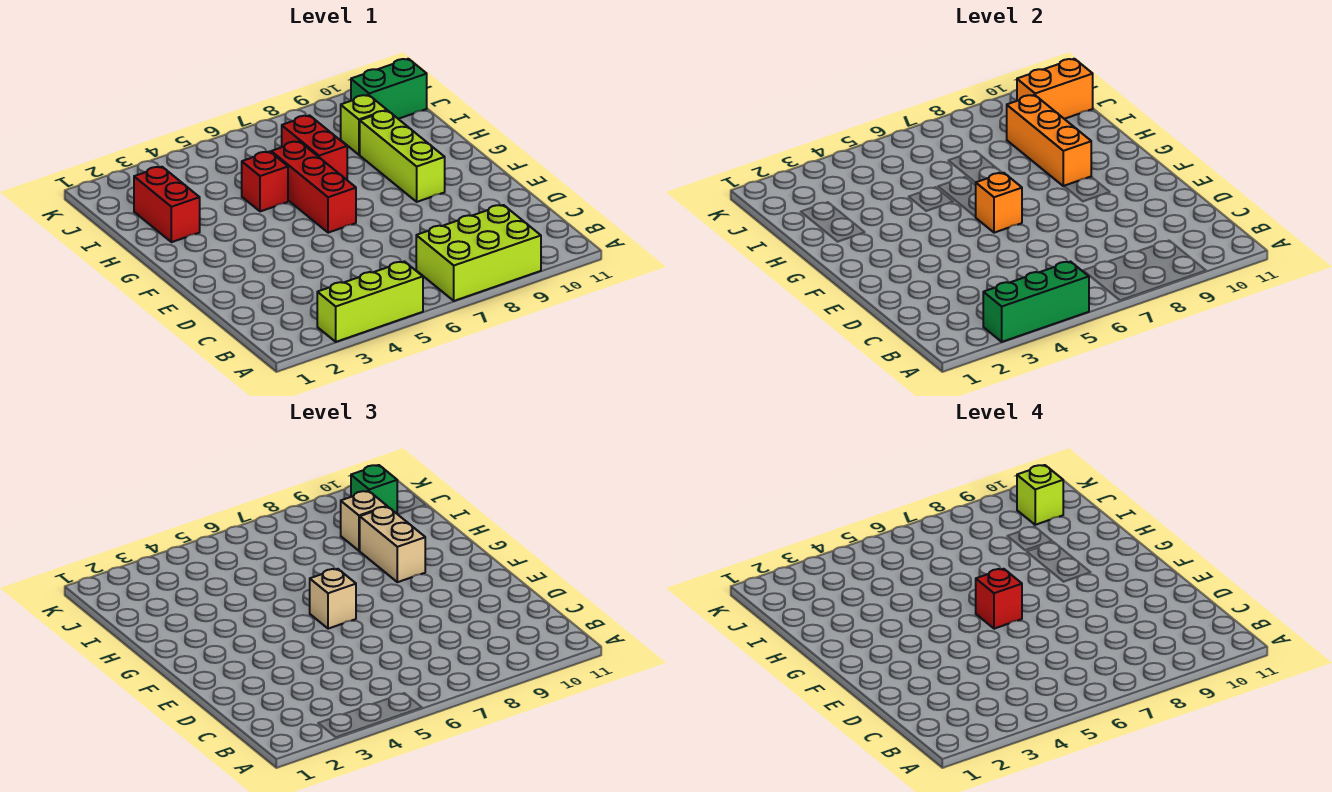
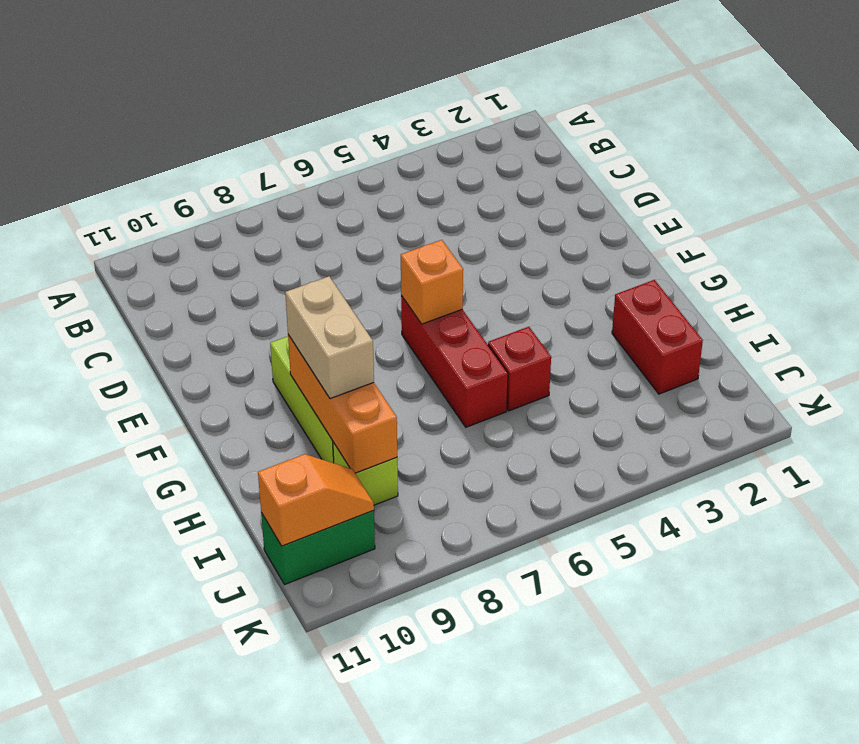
orange 1x2 slope [258,454,374,546] -> orange 1x2 brick [1017,59,1093,119]
none -> lime 1x3 brick [317,262,423,342]
none -> lime 2x3 brick [416,205,541,301]
none -> red 1x2 brick [282,115,347,180]

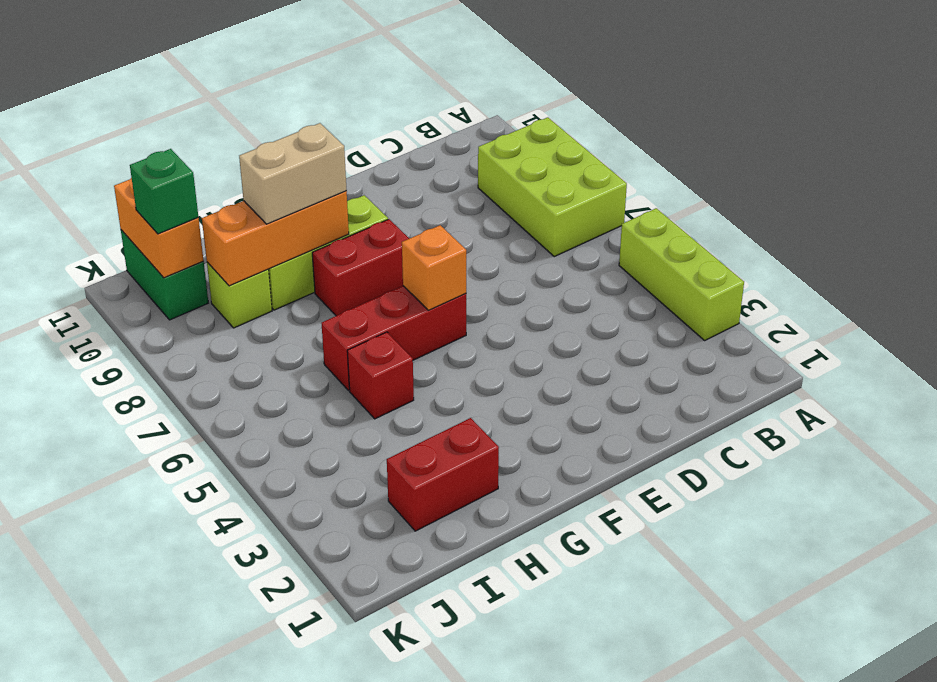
red 1x2 brick [312,219,409,316] -> red 1x2 brick moved to [282,115,347,180]
none -> green 1x3 brick [983,262,1089,342]
none -> tan 1x1 brick [310,569,356,629]
none -> tan 1x1 brick [341,491,387,551]

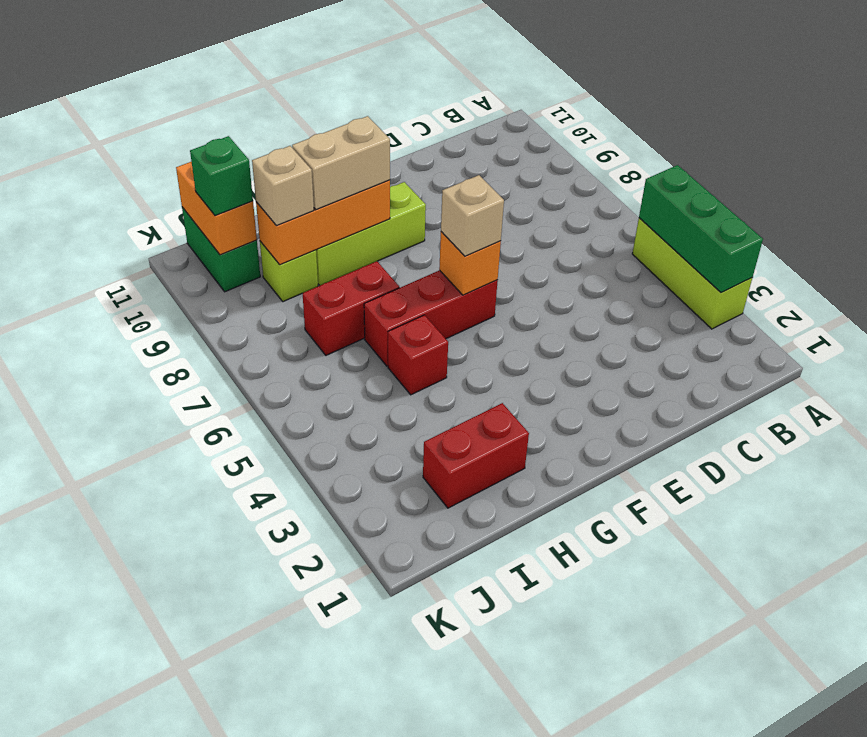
none -> lime 2x3 brick [416,205,541,301]
none -> red 1x1 brick [976,569,1022,629]
none -> lime 1x1 brick [1017,465,1063,525]

